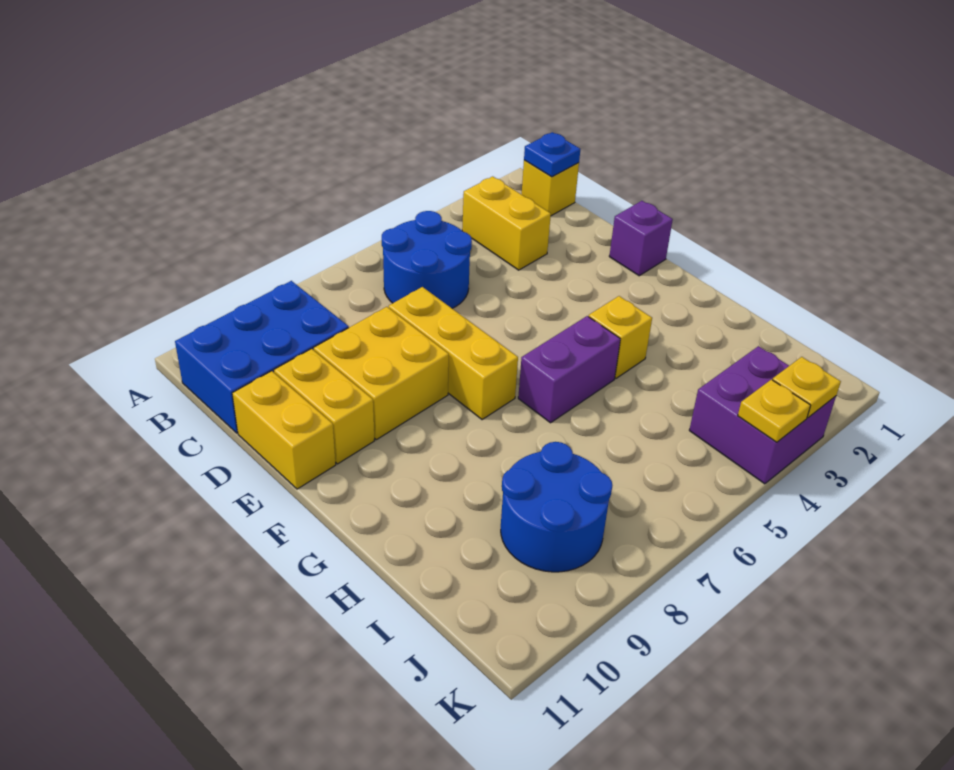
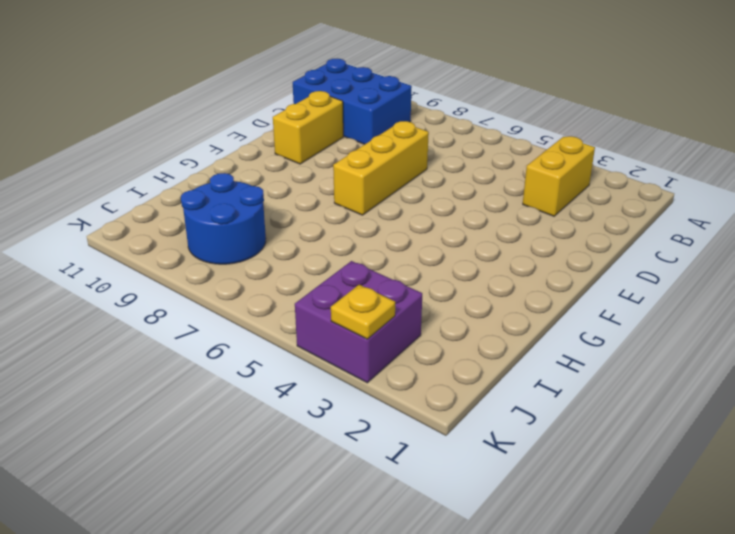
none -> yellow 1x1 brick [522,160,579,216]
none -> blue 2x2 round brick [382,211,472,309]
none -> yellow 2x2 brick [314,307,449,440]

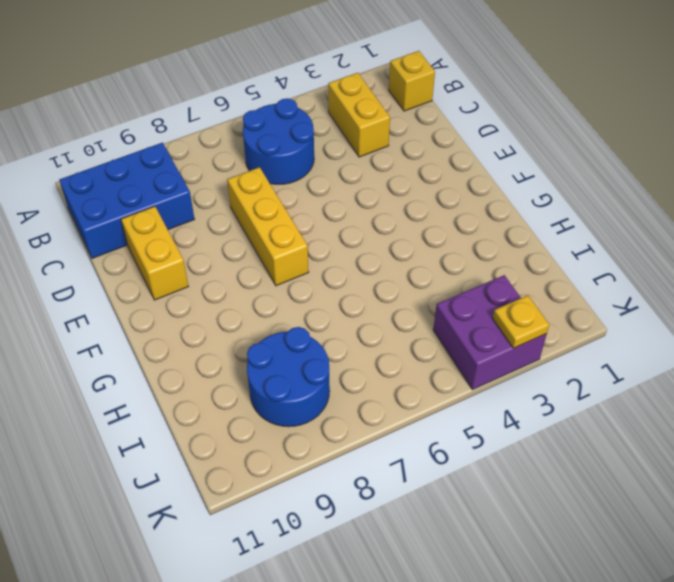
none -> yellow 2x2 brick [314,307,449,440]
none -> yellow 1x2 brick [232,371,336,489]
none -> purple 1x1 brick [609,201,673,276]

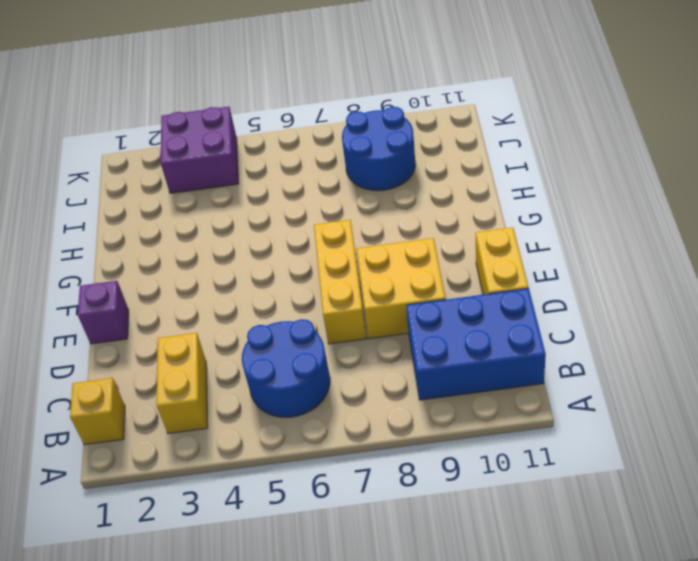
none -> yellow 1x2 brick [274,349,375,464]
none -> yellow 1x1 brick [589,296,652,378]
none -> purple 1x2 brick [518,316,620,423]

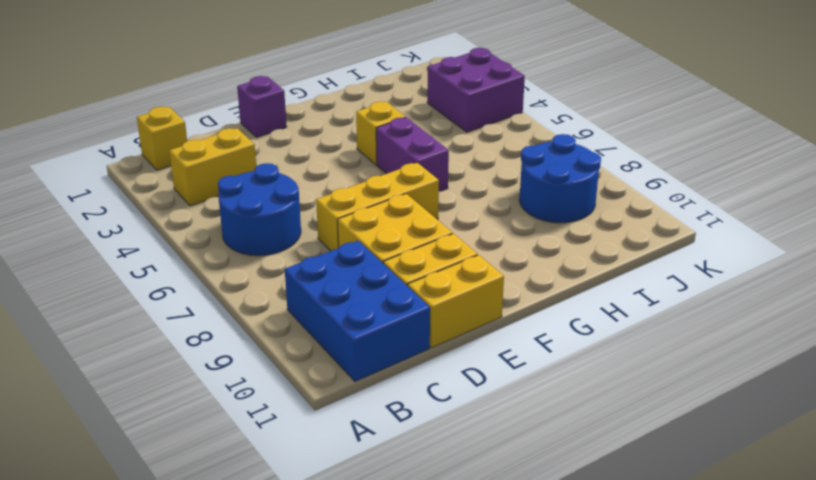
none -> blue 1x1 plate [524,132,580,177]
none -> yellow 1x1 plate [772,357,841,418]
none -> yellow 1x1 plate [738,379,810,442]

